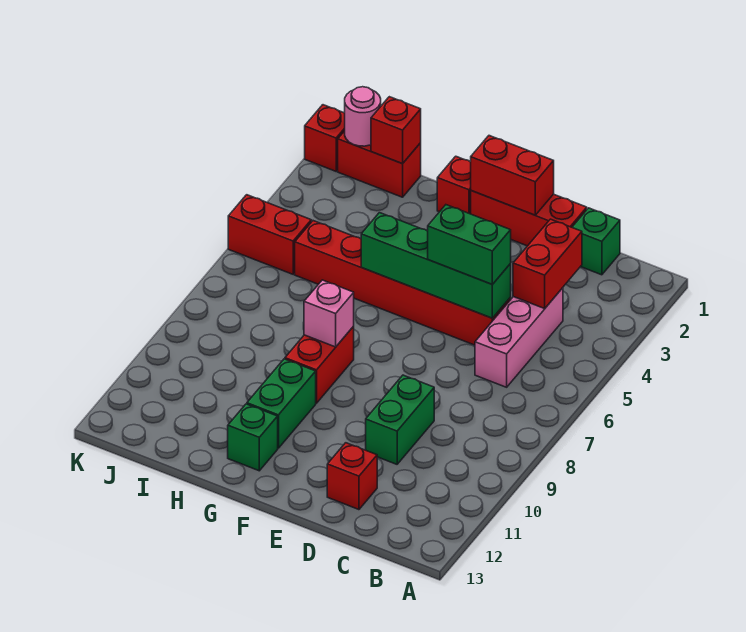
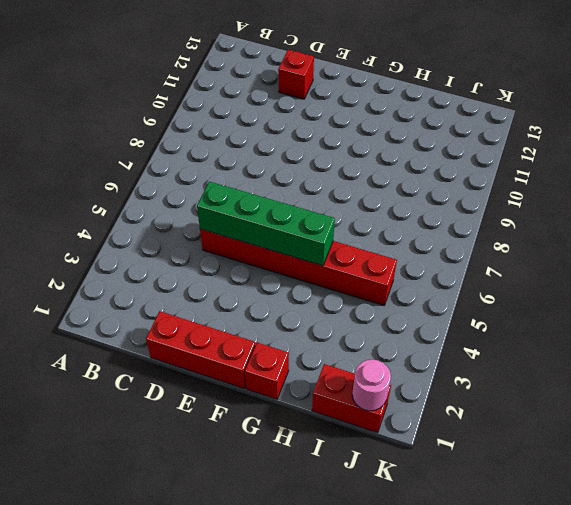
none -> green 1x1 brick [572,208,620,275]
none -> pink 1x3 brick [475,288,563,387]
none -> green 1x2 brick [366,375,434,464]

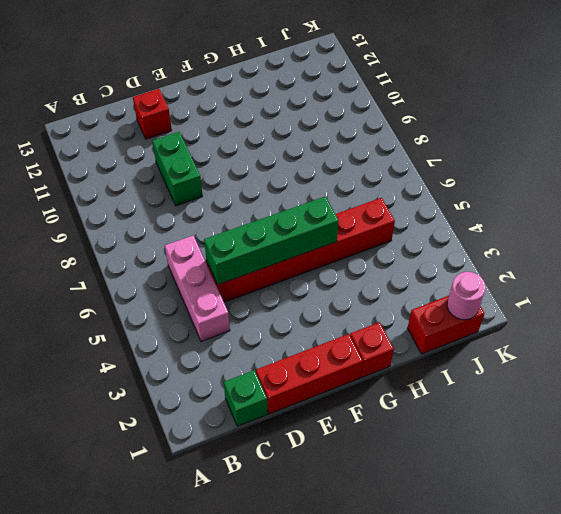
none -> red 1x2 brick [285,326,354,403]
none -> green 1x2 brick [247,359,316,448]
none -> green 1x1 brick [228,404,278,471]

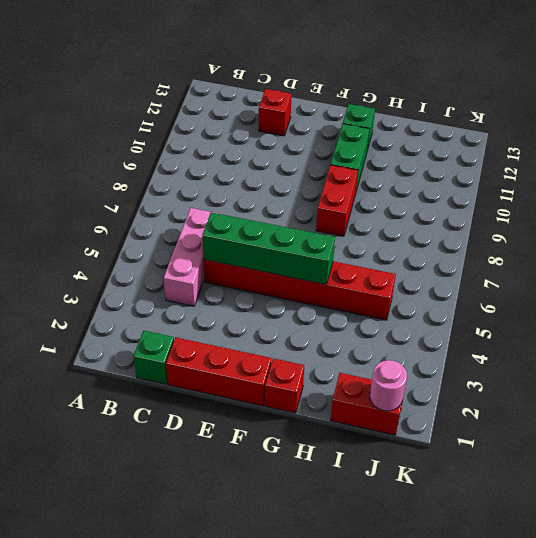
none -> green 1x2 brick [366,375,434,464]
none -> red 1x2 brick [228,195,311,274]
none -> red 1x1 brick [305,105,345,171]

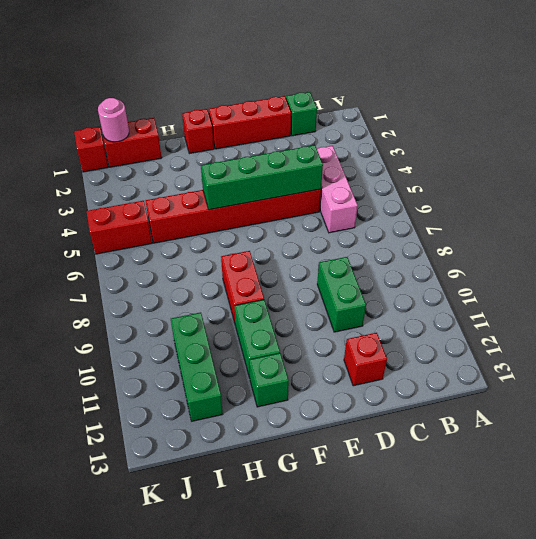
green 1x3 brick [171,312,223,421] -> none
none -> red 1x2 brick [513,219,582,309]
none -> red 1x2 brick [471,136,554,215]
none -> pink 1x1 brick [304,280,354,347]

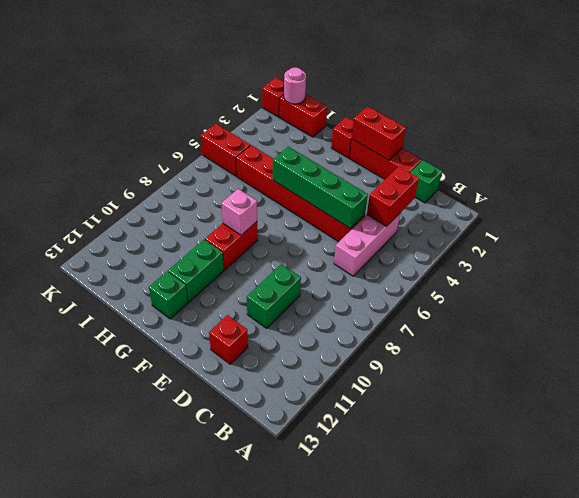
none -> red 1x1 brick [371,97,421,164]
none -> green 1x2 brick [428,205,511,284]

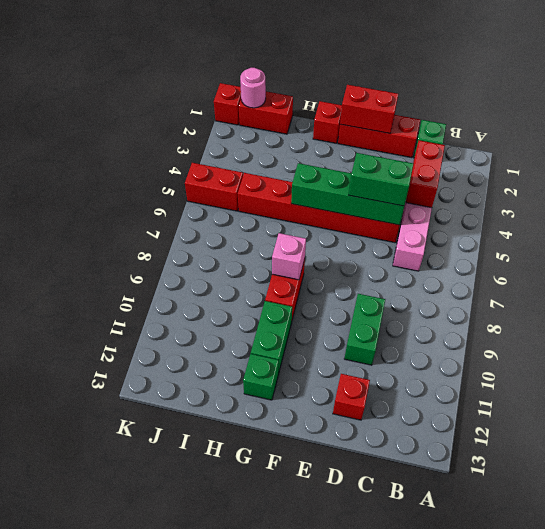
none -> red 1x1 brick [371,97,421,164]

